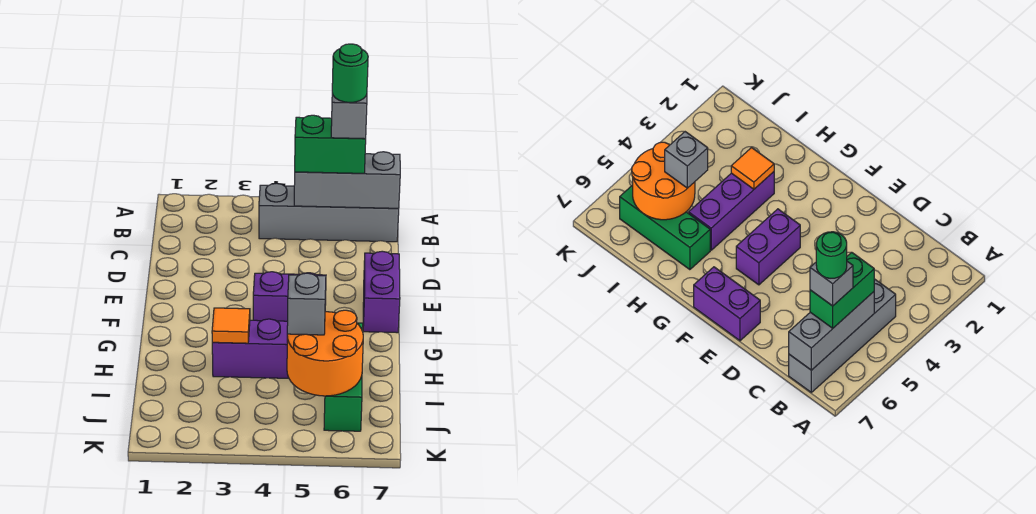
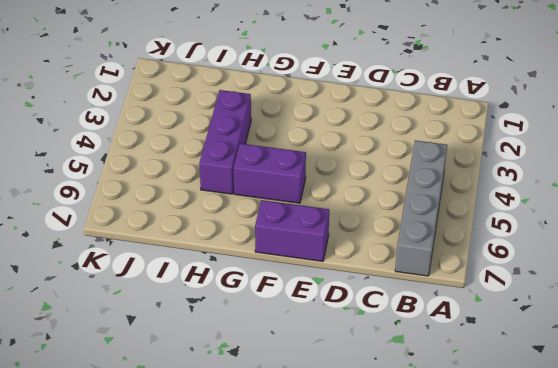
purple 1x2 brick [233,144,306,203] -> purple 1x2 brick turned to [253,272,326,321]
none -> green 1x3 brick [324,323,363,431]
none -> grey 1x3 brick [294,152,400,208]
none -> orange 1x1 tile [212,308,250,343]

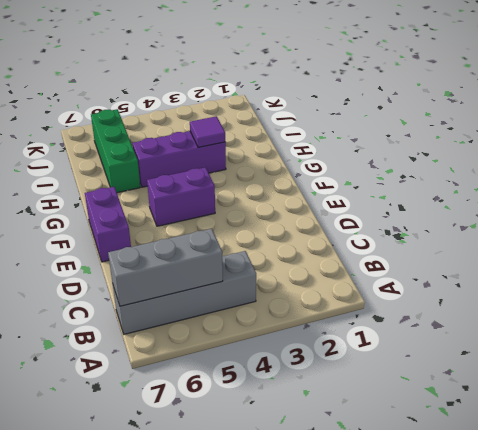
purple 1x1 tile [190,116,225,148] -> orange 1x1 tile [212,308,250,343]
none -> orange 2x2 round brick [287,310,363,396]
none -> green 1x2 brick [295,115,366,173]
none -> grey 1x1 brick [287,273,326,335]

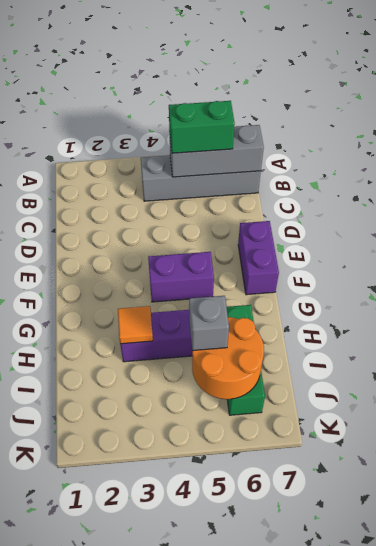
none -> grey 1x1 brick [331,93,367,139]
none -> green 1x1 round brick [332,44,368,102]

